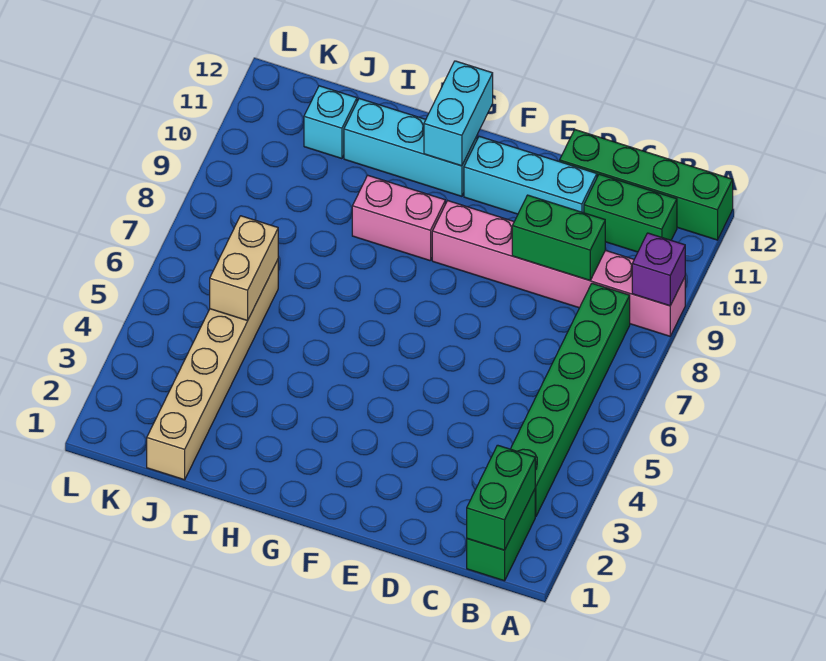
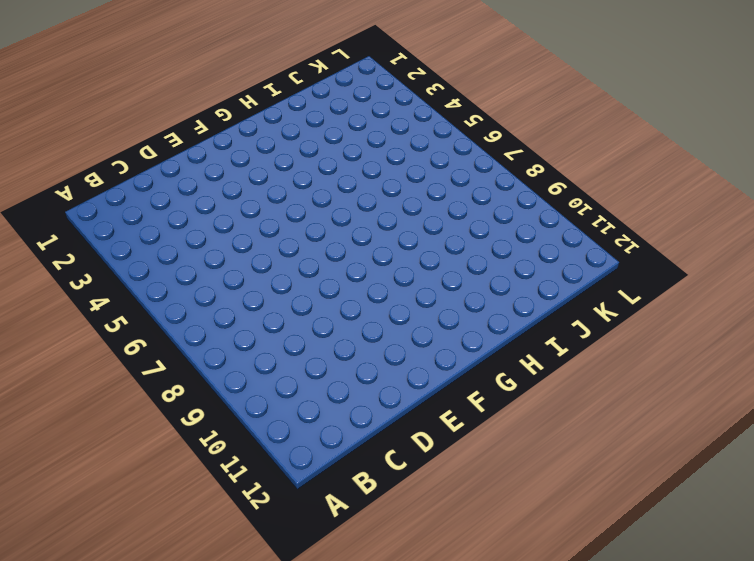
none -> pink 1x6 brick [432,201,685,336]
none -> green 1x4 brick [560,130,733,240]
none -> green 1x2 brick [467,489,535,581]

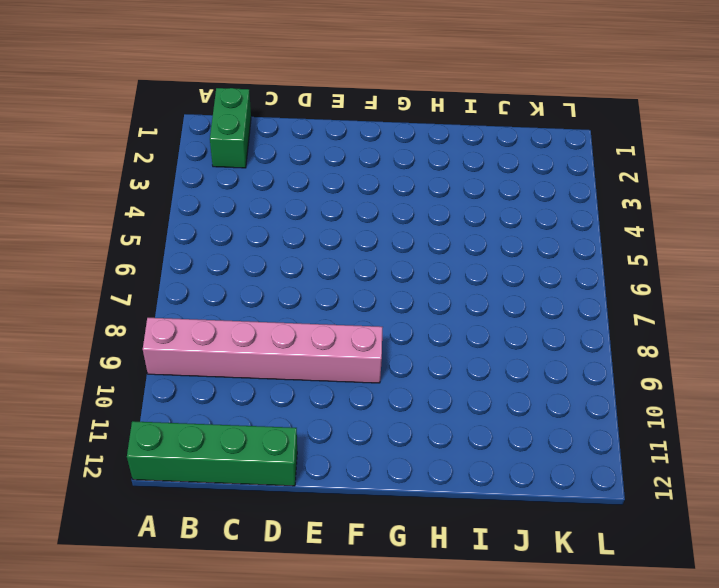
none -> green 1x6 brick [511,283,630,517]
none -> green 1x2 brick [584,174,677,252]
none -> cyan 1x3 brick [464,136,597,214]

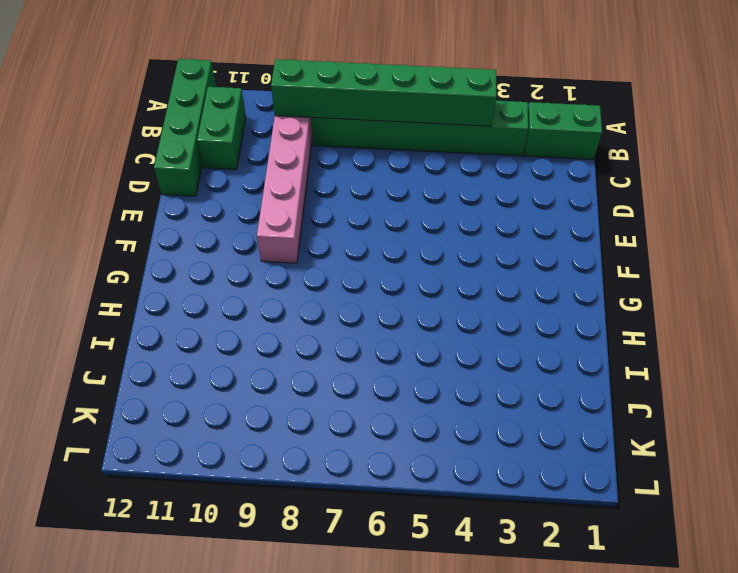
green 1x6 brick [271,59,496,126] -> none
none -> cyan 1x3 brick [464,136,597,214]
none -> pink 1x2 brick [352,175,445,261]
none -> cyan 1x3 brick [344,99,477,196]

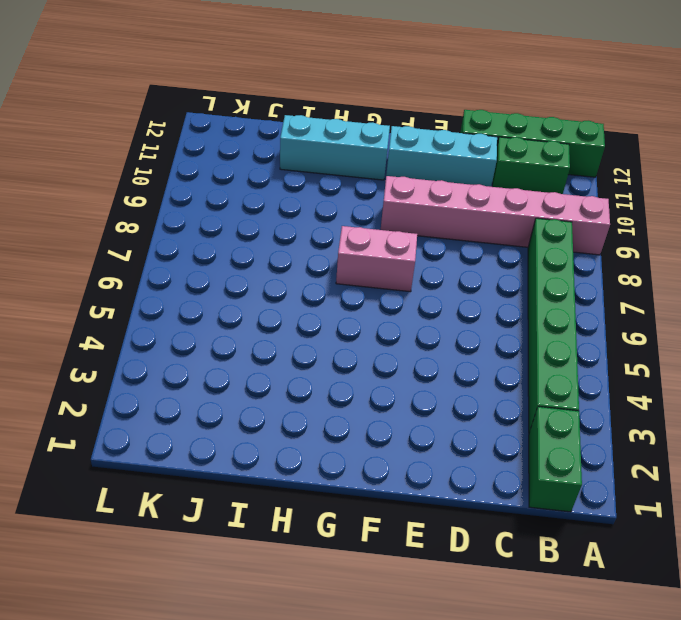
pink 1x2 brick [336,226,417,292] -> pink 1x2 brick moved to [352,175,445,261]
none -> tan 1x6 brick [147,260,278,480]
none -> cyan 1x1 brick [304,86,357,159]
none -> purple 1x1 brick [632,233,685,306]

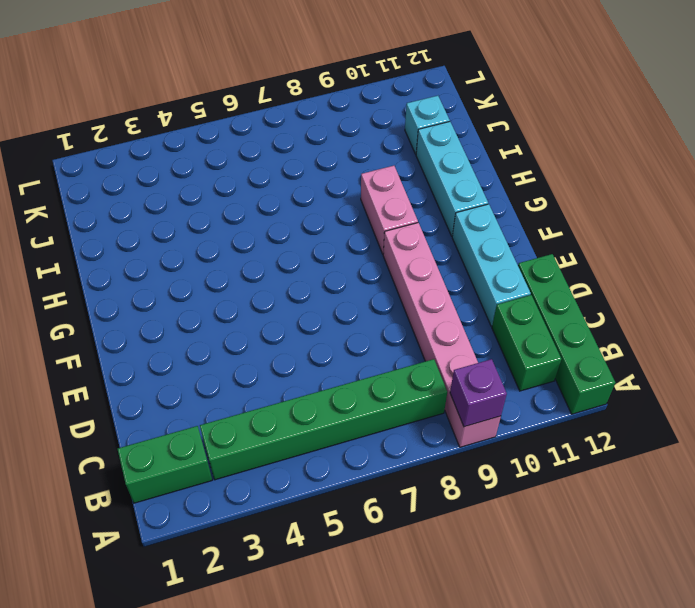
none -> tan 1x6 brick [147,260,278,480]
none -> green 1x2 brick [467,445,535,550]
none -> green 1x2 brick [512,195,605,280]

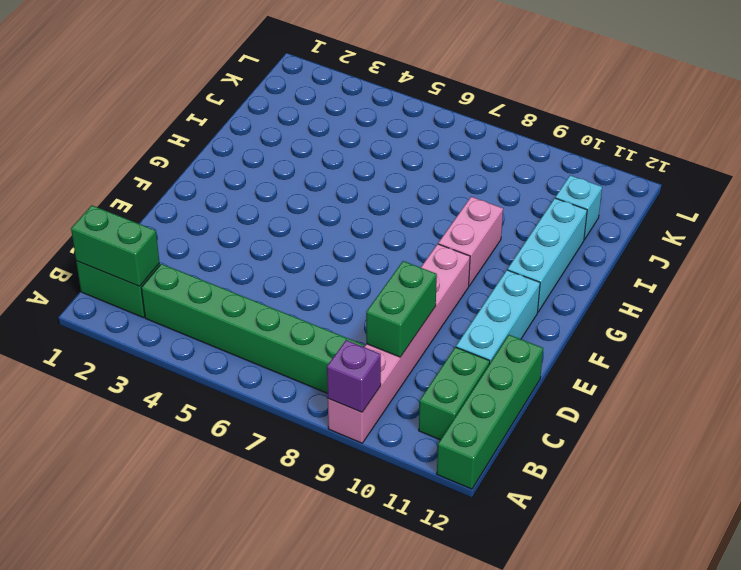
none -> tan 1x6 brick [147,260,278,480]
none -> cyan 1x2 brick [424,61,493,166]
none -> tan 1x2 brick [210,216,278,321]

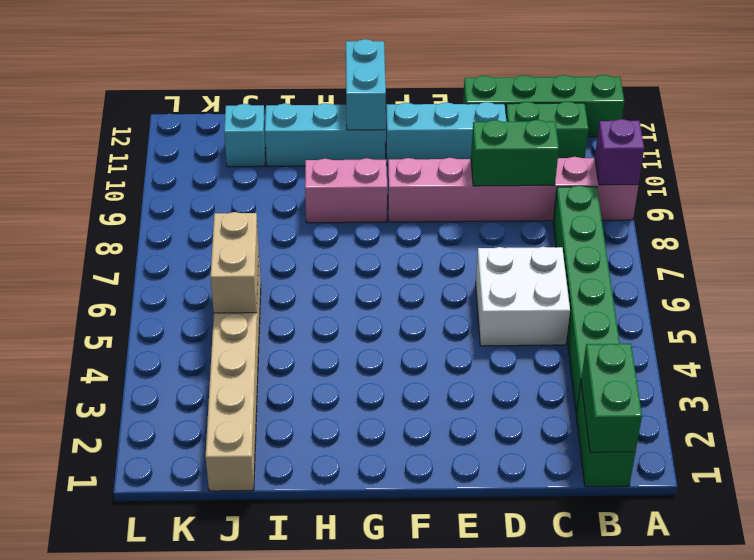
white 2x2 brick [476,247,570,346] -> none

